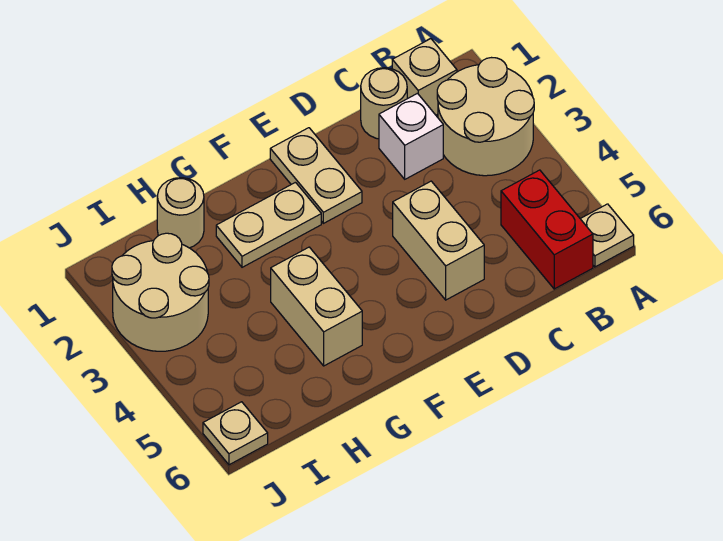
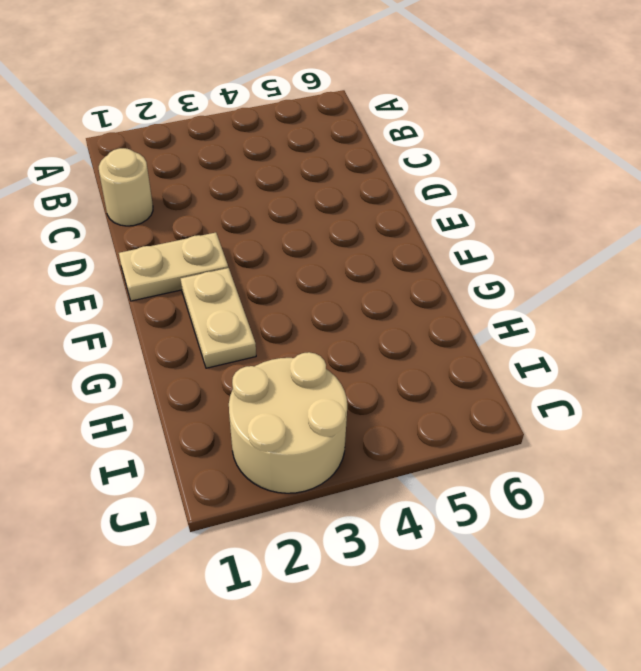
none -> tan 2x2 round brick [437,58,534,176]
none -> tan 1x1 plate [581,204,634,267]
none -> tan 1x1 brick [392,39,457,115]

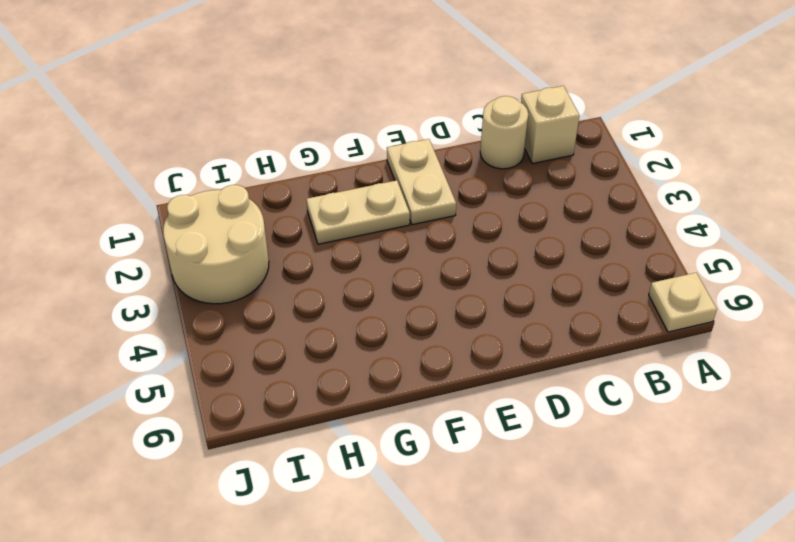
none -> tan 2x2 round brick [437,58,534,176]
none -> red 1x2 brick [501,170,593,289]
none -> white 1x1 brick [379,93,443,179]

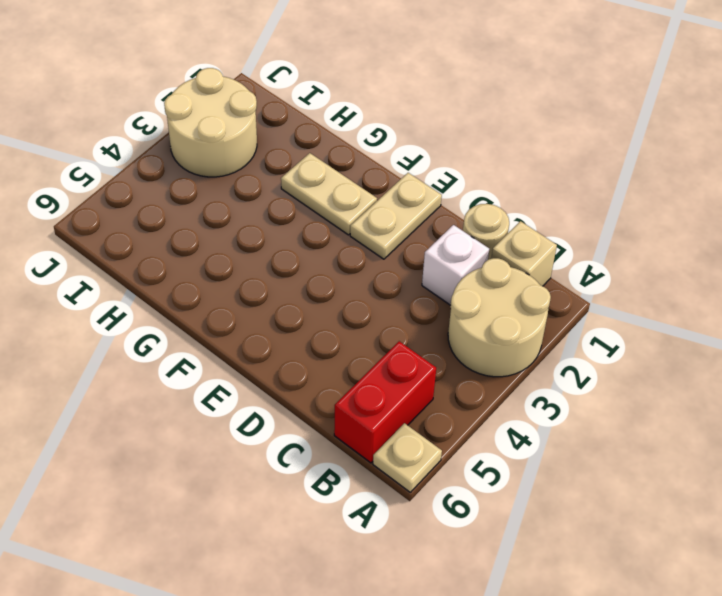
none -> tan 1x2 brick [393,181,484,300]
none -> tan 1x2 brick [271,247,362,366]
none -> tan 1x1 round brick [157,178,204,248]

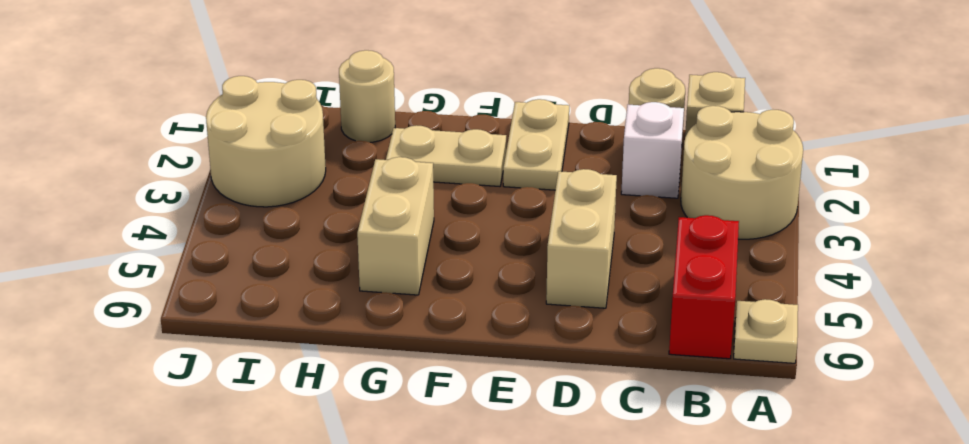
none -> tan 1x1 plate [203,402,268,465]

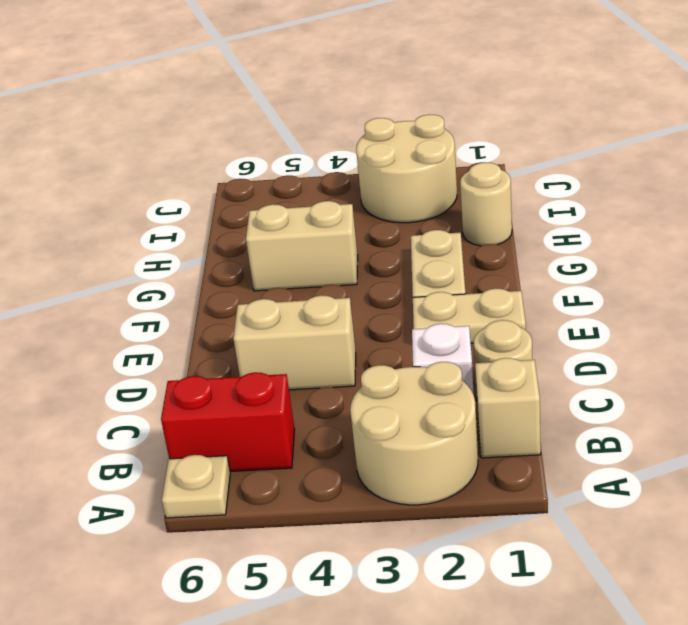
none -> tan 1x1 plate [203,402,268,465]

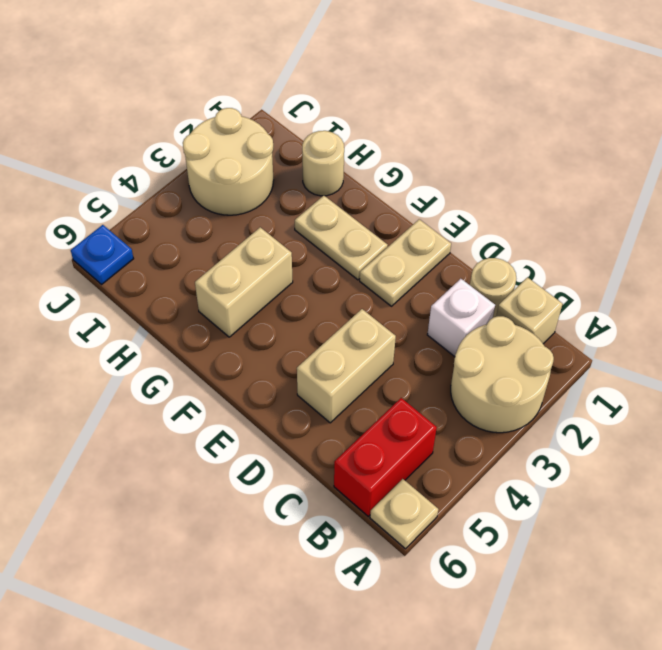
blue 1x1 plate [71,225,134,284] -> tan 1x1 plate [203,402,268,465]

